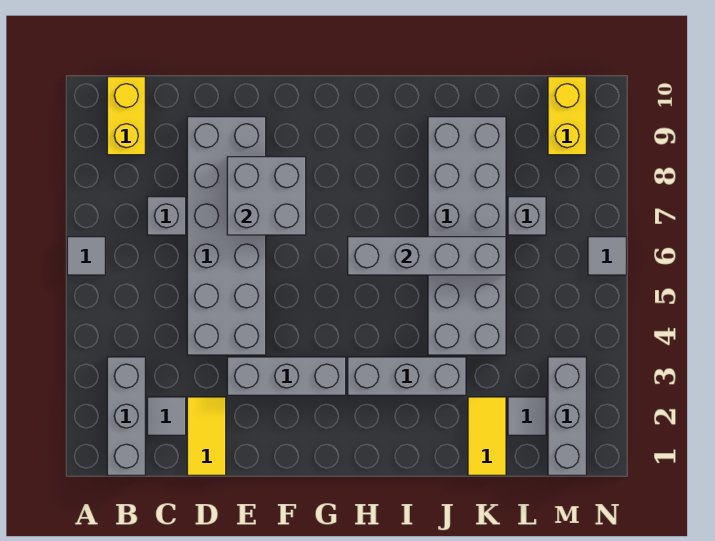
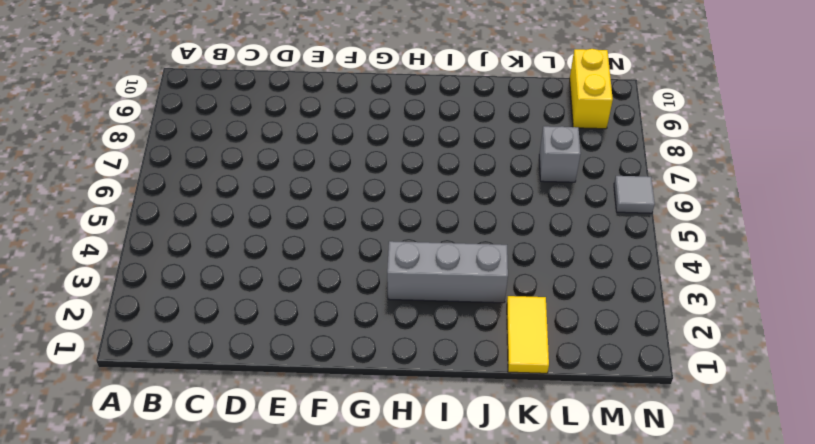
none -> grey 1x1 tile [67,237,105,275]
none -> grey 1x3 brick [107,357,145,475]
none -> yellow 1x2 brick [107,77,145,155]

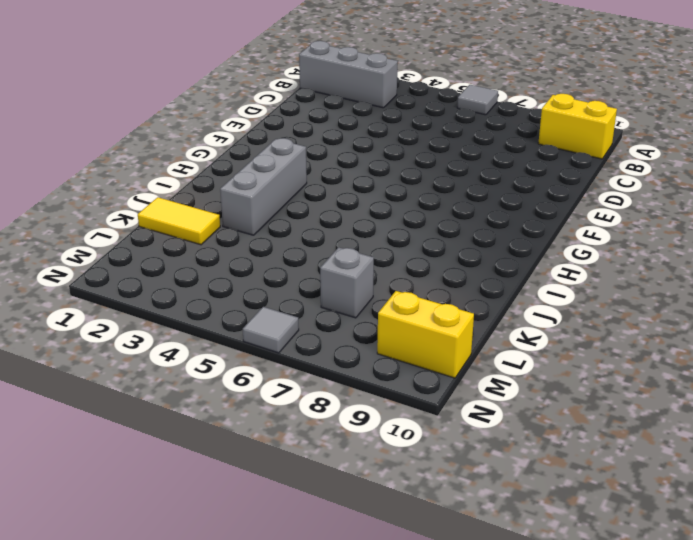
none -> grey 1x1 tile [147,397,186,435]
none -> grey 1x1 brick [147,197,186,235]
none -> yellow 1x2 tile [187,397,226,475]

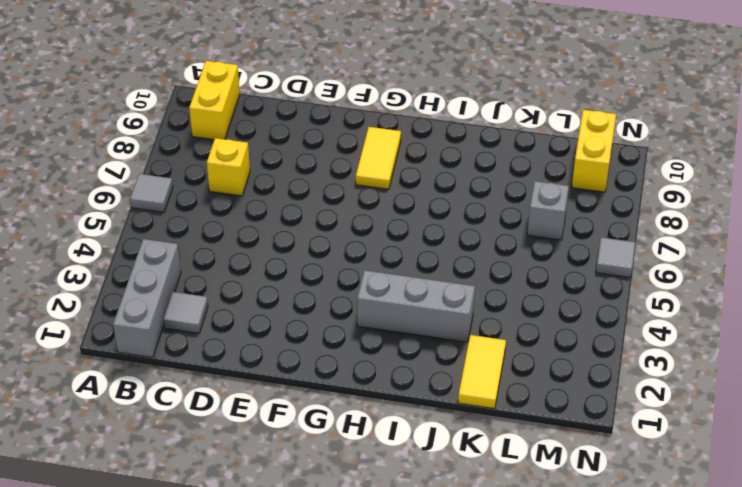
yellow 1x1 brick [207,138,250,196] -> grey 1x1 brick [147,197,186,235]
yellow 1x2 tile [356,127,401,189] -> yellow 1x2 tile moved to [187,397,226,475]
none -> grey 2x6 brick [187,117,266,355]
none -> grey 1x3 brick [227,357,346,395]
none -> grey 2x6 brick [428,117,506,355]

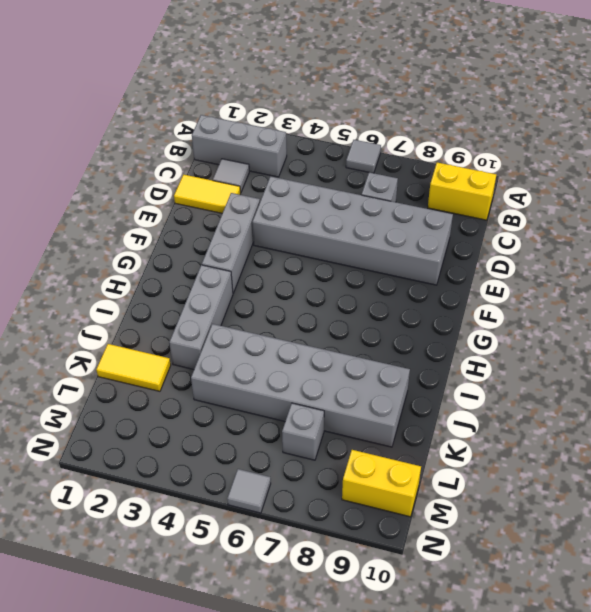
none -> grey 1x1 tile [508,397,546,435]
none -> grey 1x3 brick [548,357,586,475]
none -> grey 2x2 brick [227,157,306,235]

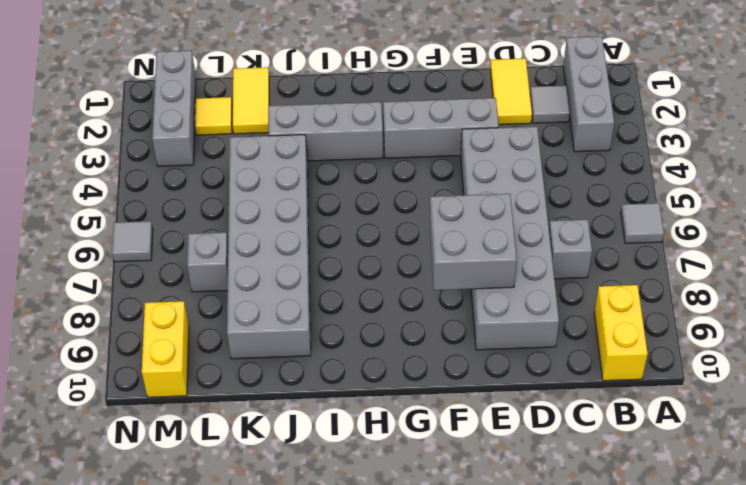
yellow 1x1 tile [195,97,232,135] -> grey 1x1 tile [508,397,546,435]
none -> grey 1x4 brick [348,237,506,275]

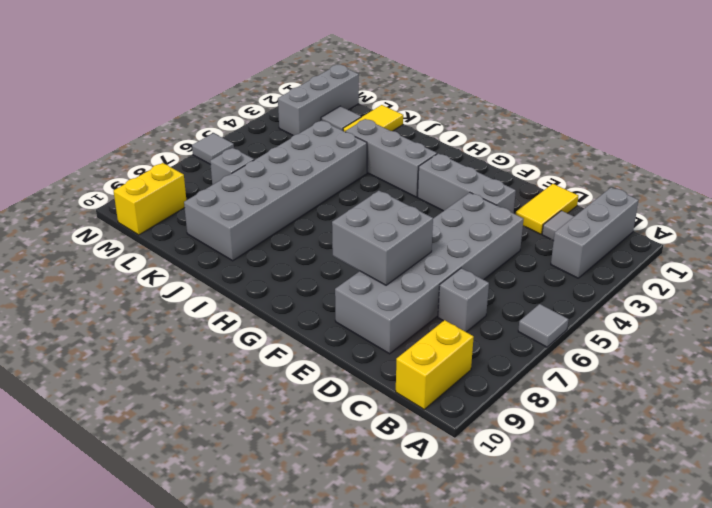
none -> grey 1x4 brick [348,237,506,275]

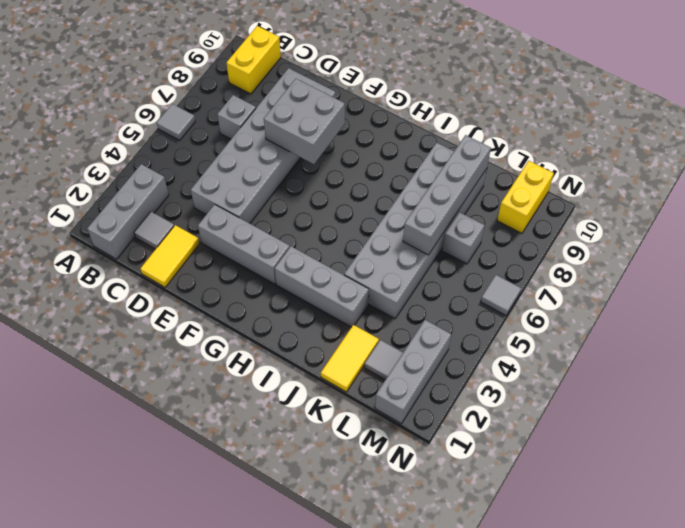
grey 1x4 brick [403,135,491,255] -> grey 1x4 brick turned to [348,237,506,275]

